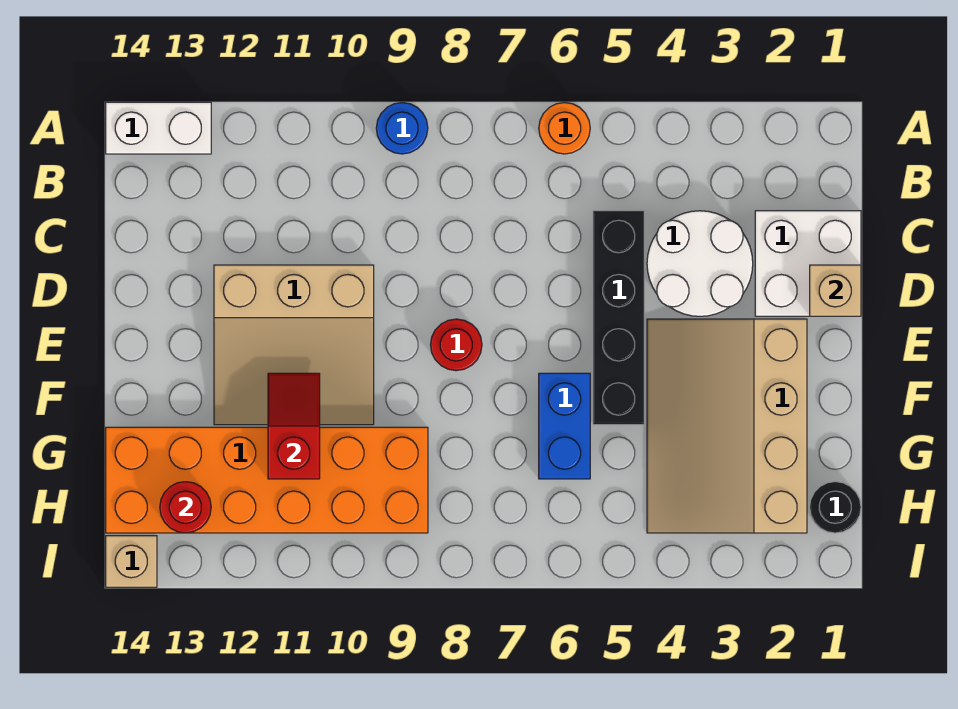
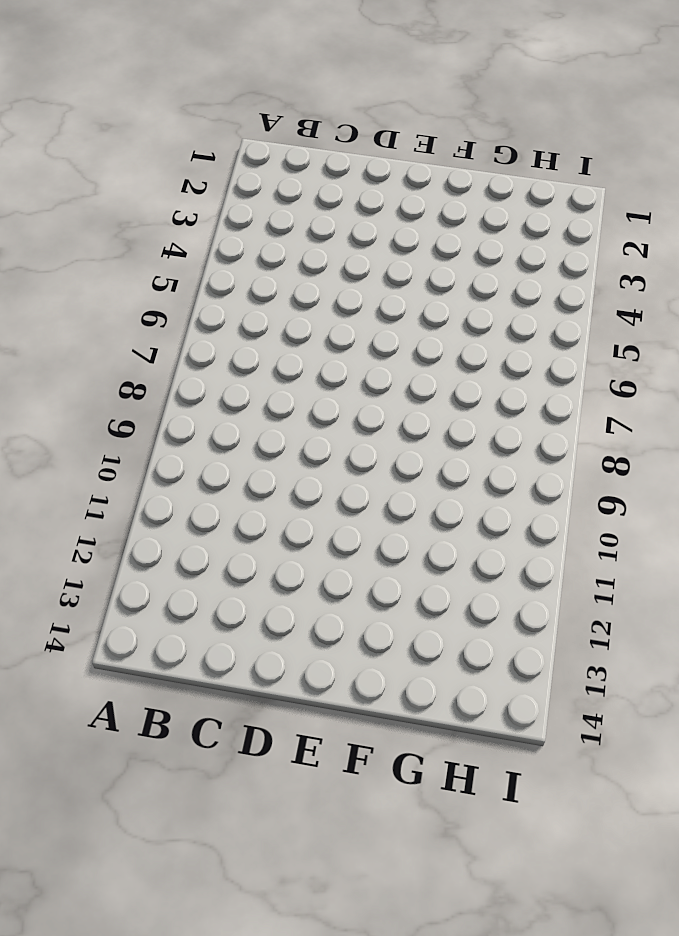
none -> orange 1x1 round brick [539,103,590,154]
none -> blue 1x1 round brick [376,103,428,154]
none -> white 1x2 brick [106,102,211,154]

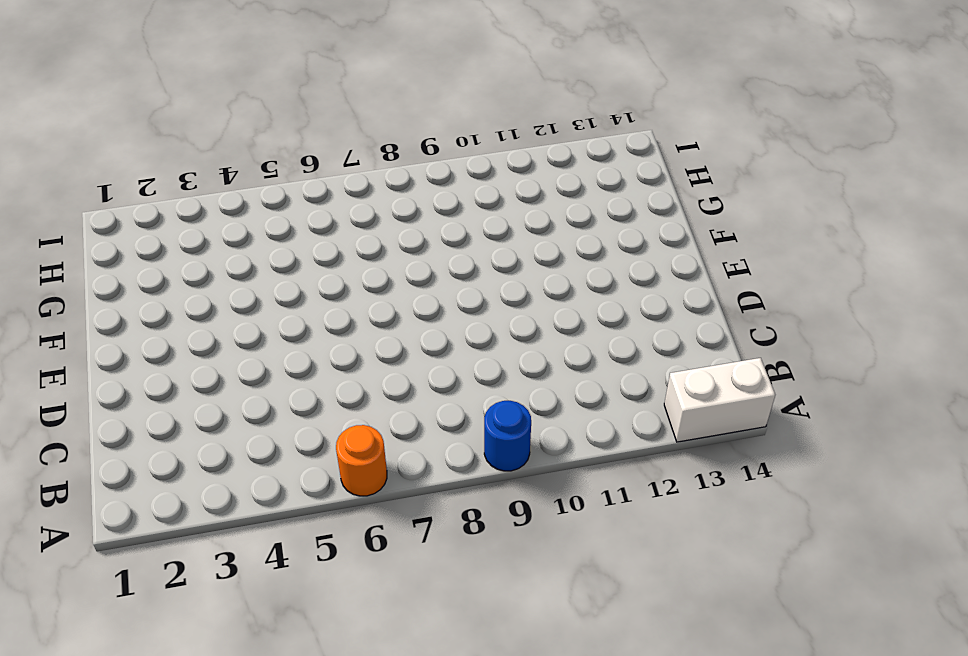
none -> white 2x2 brick [755,211,861,316]
none -> white 2x2 round brick [647,211,753,316]
none -> black 1x4 brick [593,211,644,425]

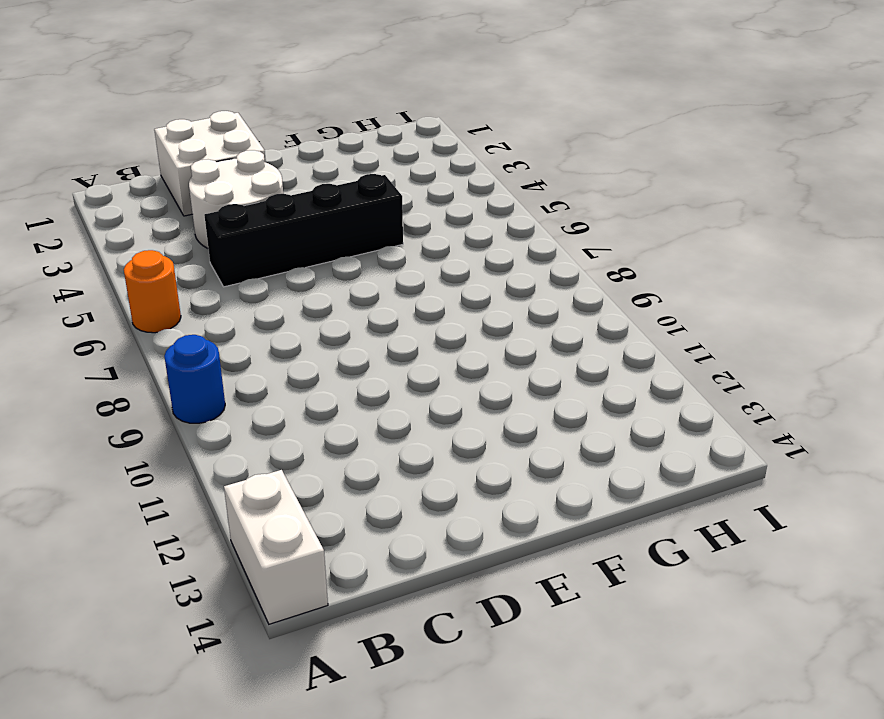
none -> tan 3x3 slope [214,265,374,425]
none -> tan 3x4 slope [647,319,807,533]
none -> red 1x1 round brick [431,319,482,371]

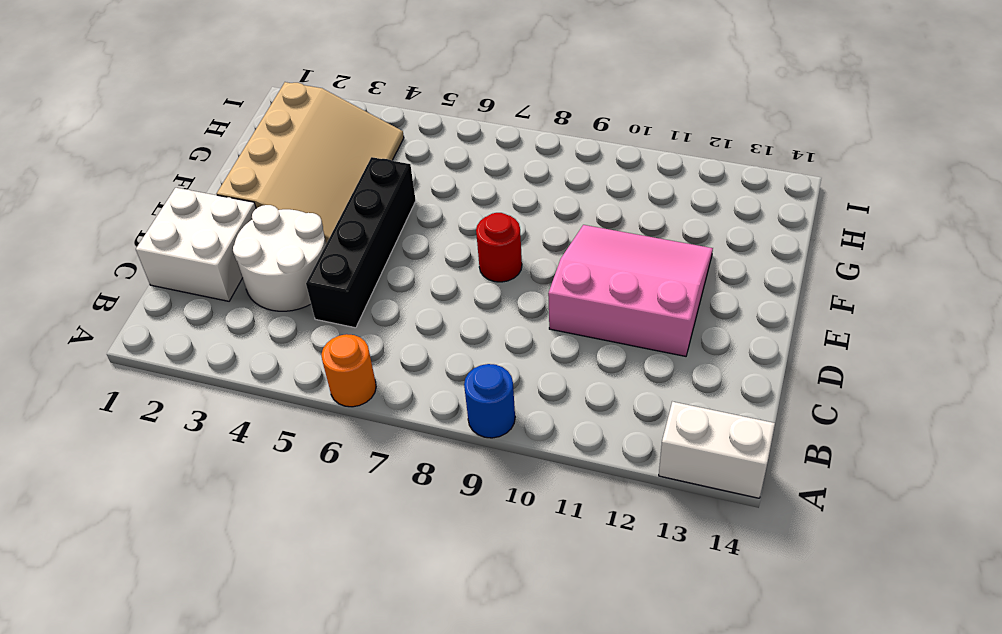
pink 3x3 slope [548,225,713,356] -> tan 3x3 slope [214,265,374,425]
none -> blue 1x2 brick [539,373,590,479]
none -> orange 2x6 brick [106,427,428,533]
none -> black 1x1 round brick [810,482,861,533]

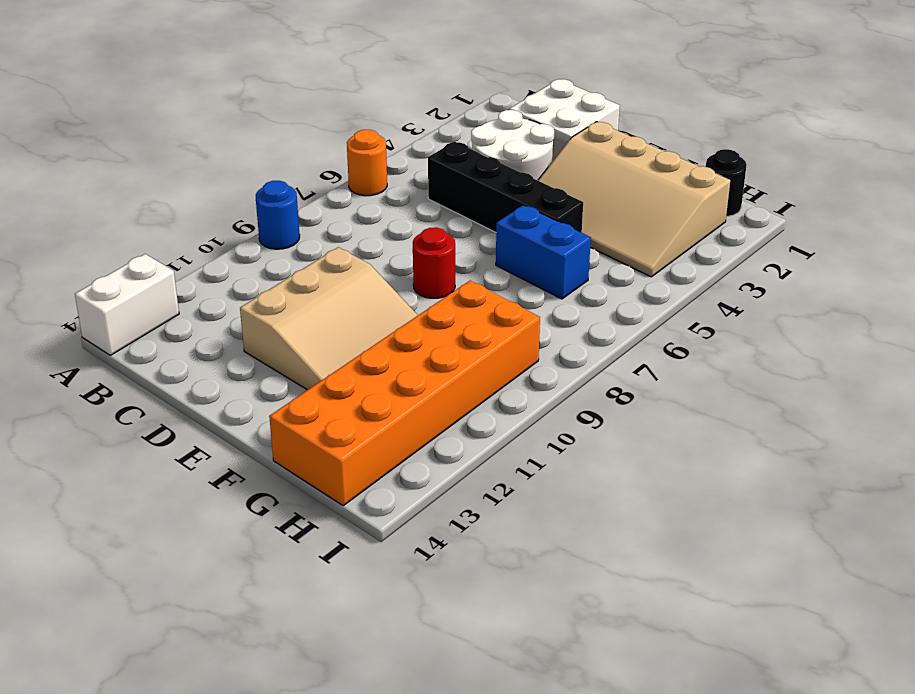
none -> tan 1x1 brick [106,536,157,587]
none -> tan 1x1 brick [810,265,861,316]
none -> red 1x2 slope [268,373,320,479]

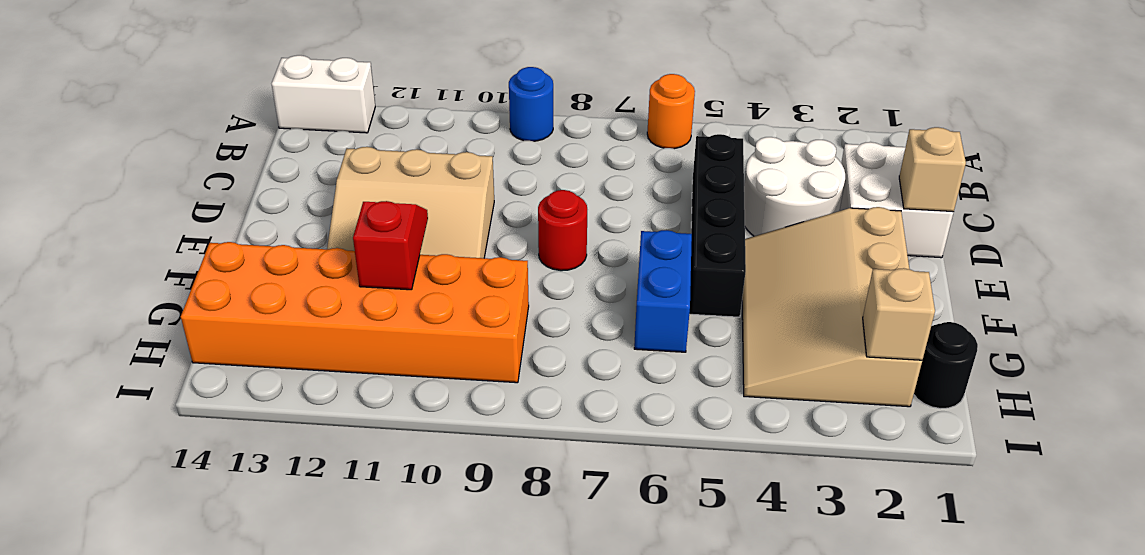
tan 1x1 brick [863,268,935,360] -> tan 1x1 brick moved to [106,536,157,587]
none -> red 1x1 round brick [160,482,211,533]

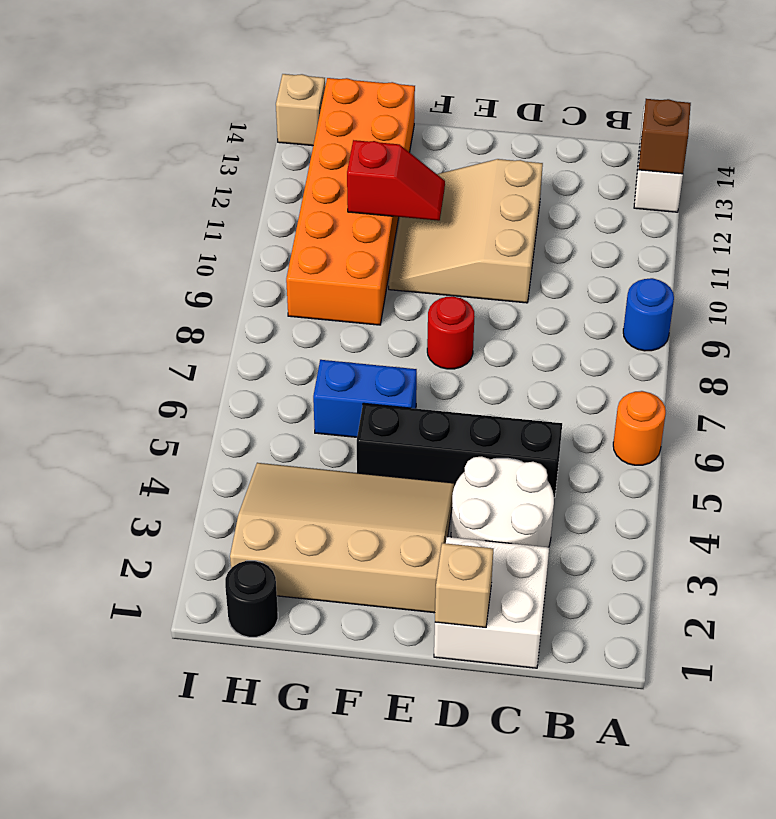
brown 1x1 brick [639,99,691,174] -> none
none -> red 1x1 round brick [160,482,211,533]

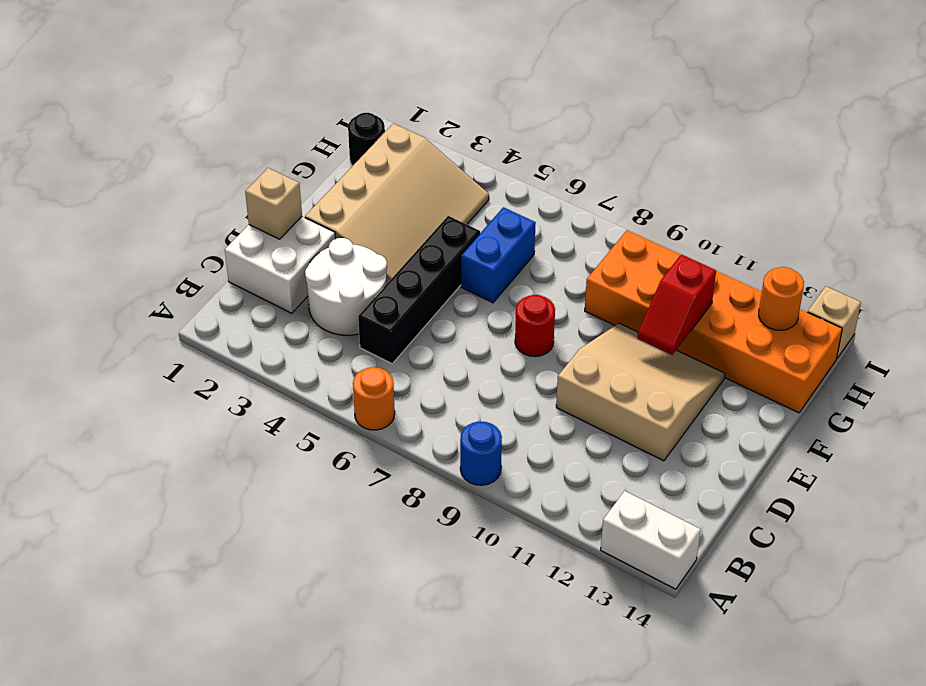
orange 1x1 round brick [759,267,804,330] -> red 1x1 round brick [160,482,211,533]

